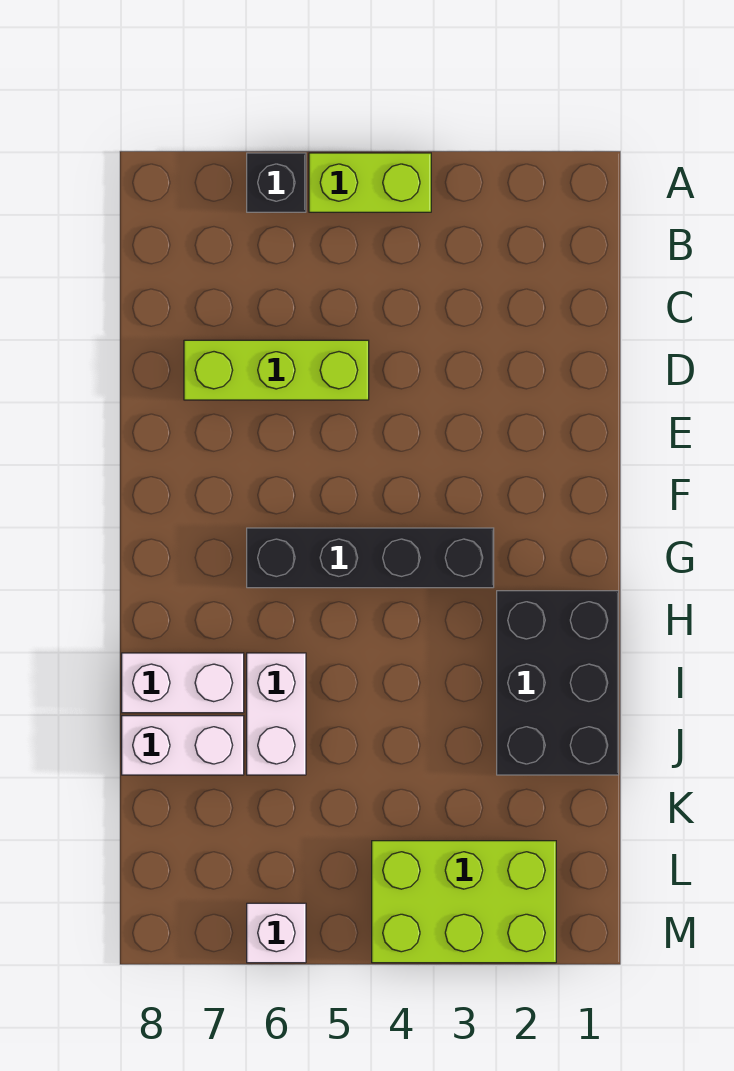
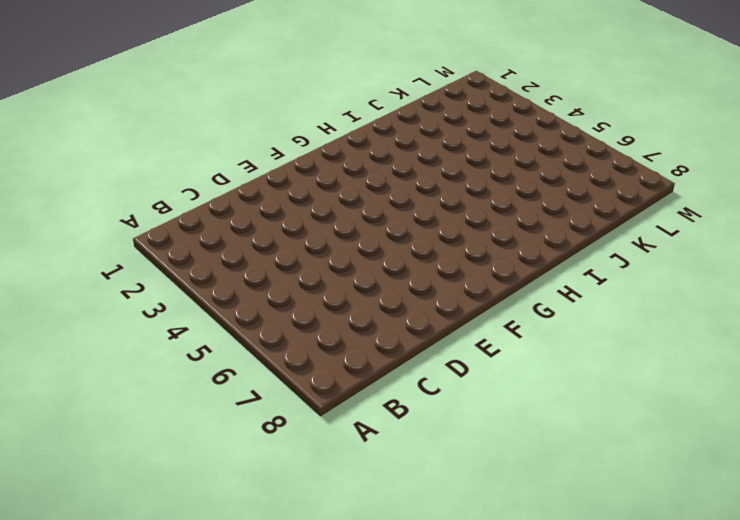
none -> lime 1x2 brick [309,153,431,212]
none -> black 1x1 brick [247,153,306,212]

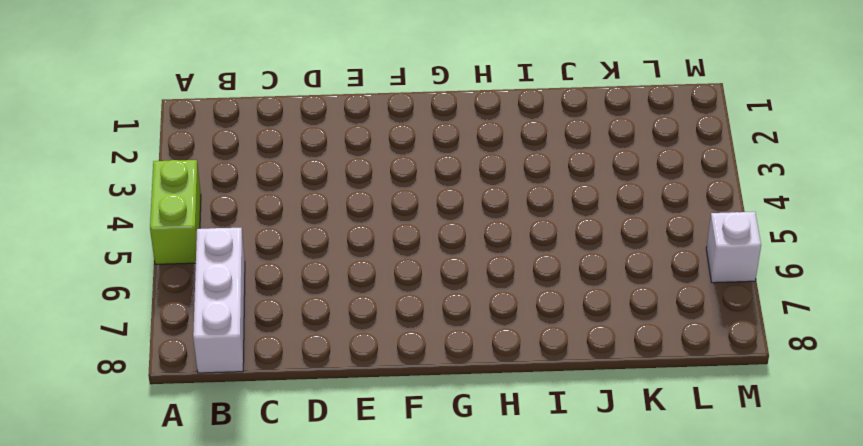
white 1x3 brick [193,228,245,373] -> none
none -> black 1x1 brick [247,153,306,212]
none -> lime 1x3 brick [184,340,369,400]

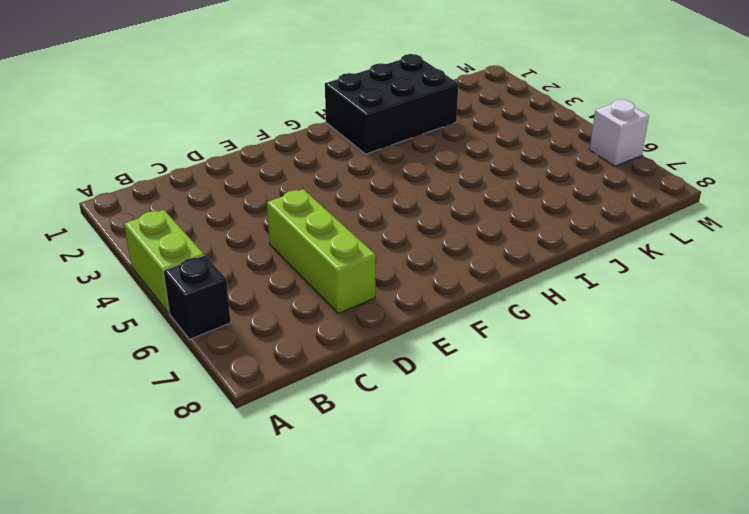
none -> black 1x4 brick [247,528,494,588]
none -> white 1x2 brick [247,653,306,775]

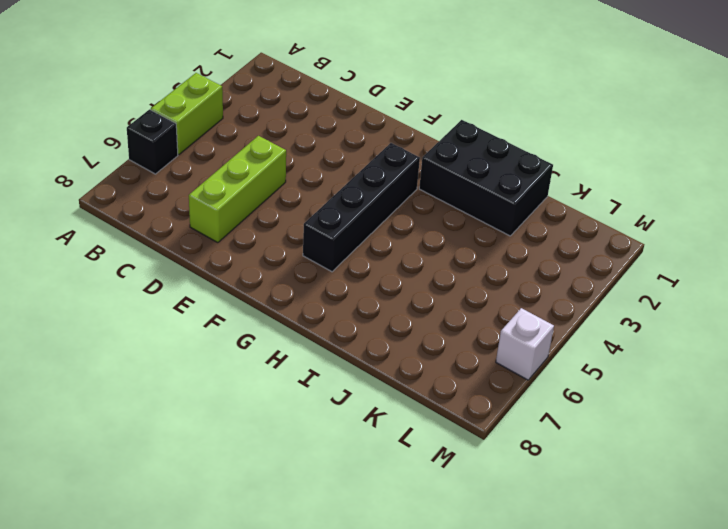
none -> white 1x2 brick [247,653,306,775]
none -> white 1x2 brick [122,653,244,713]

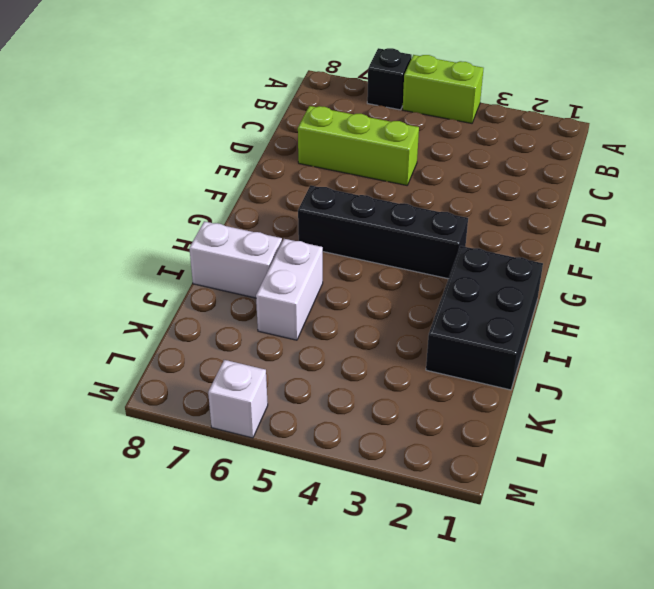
none -> white 1x2 brick [122,716,244,775]
none -> lime 2x3 brick [372,841,556,963]

